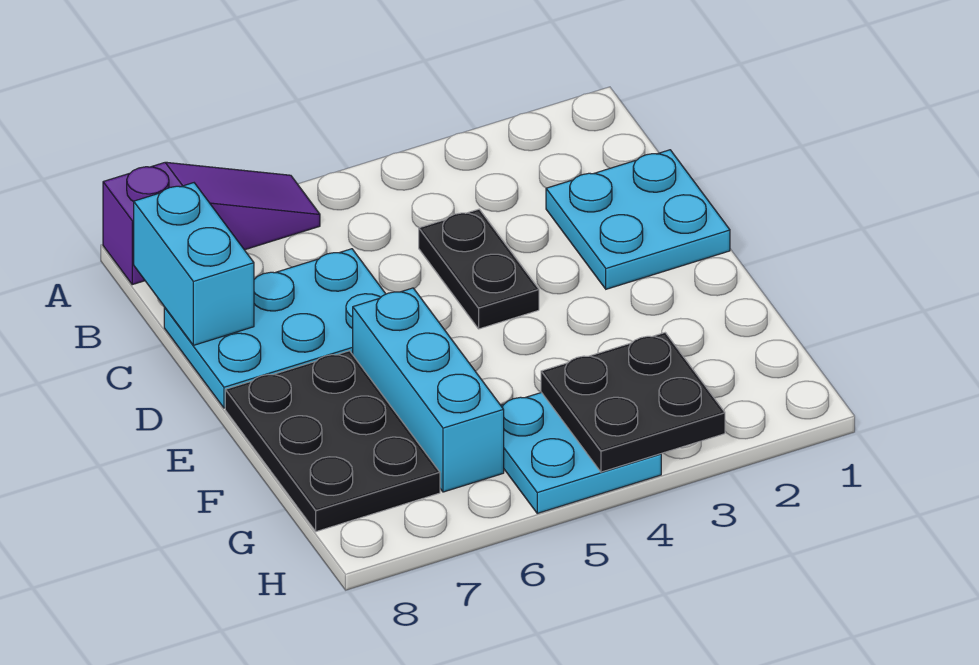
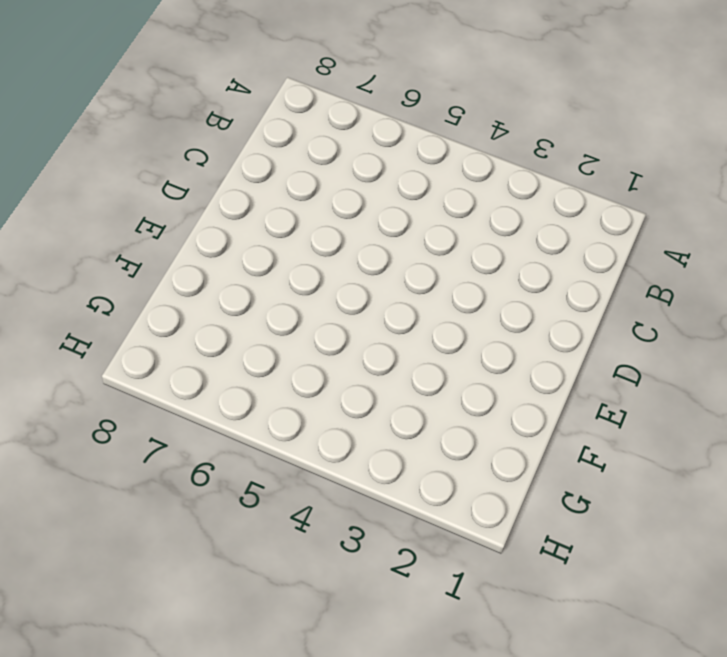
none -> purple 1x3 slope [103,162,320,285]
none -> cyan 2x2 plate [546,150,730,289]

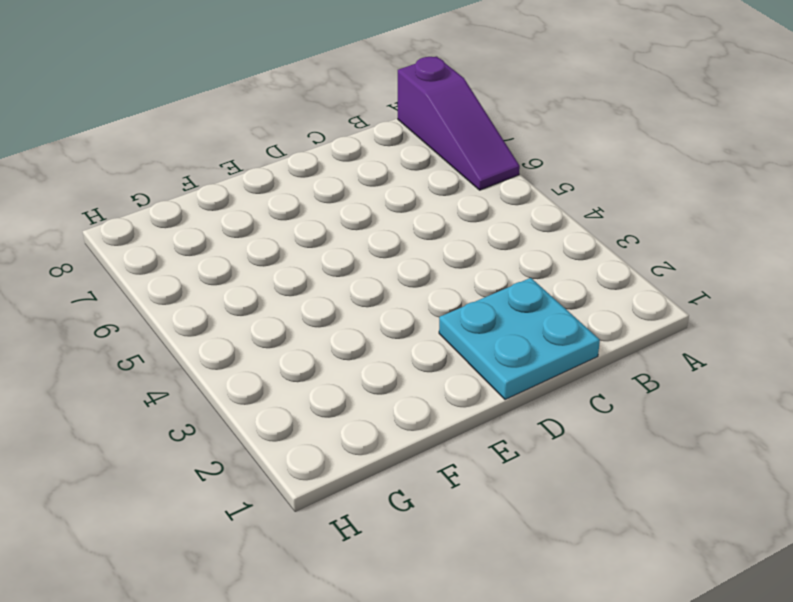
none -> black 1x2 plate [419,209,539,329]
none -> cyan 2x3 plate [164,249,385,408]

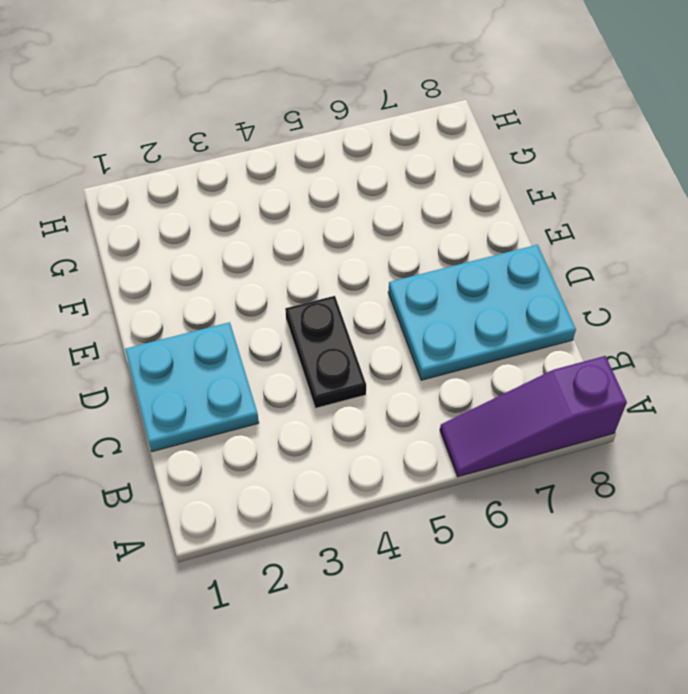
none -> cyan 1x3 brick [353,288,504,492]
none -> black 2x3 plate [225,351,440,532]

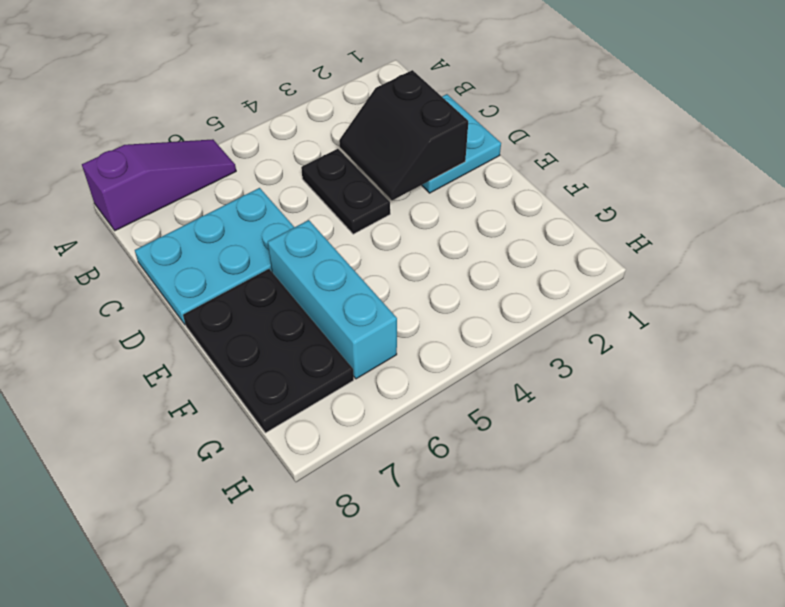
black 2x2 slope [339,70,468,200] -> none
none -> cyan 2x2 plate [501,392,661,513]
none -> cyan 1x2 brick [134,183,254,345]

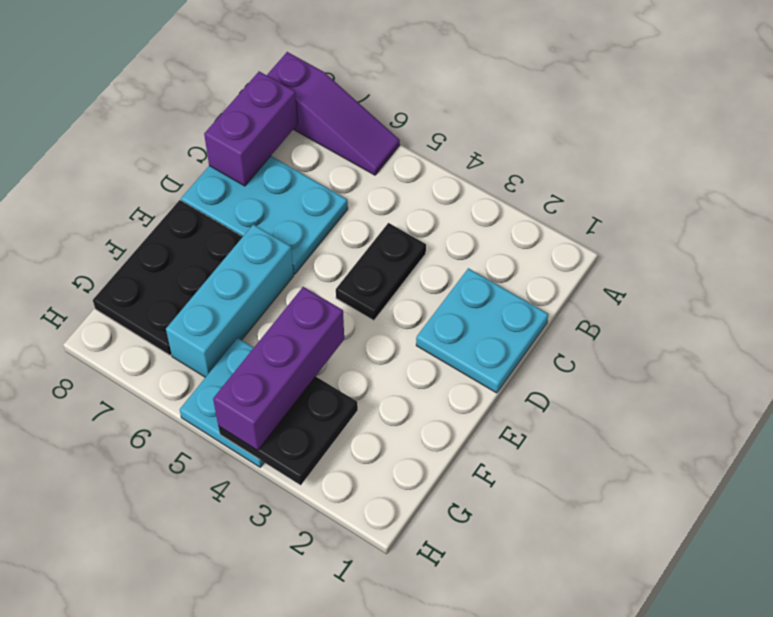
purple 1x2 brick [204,71,298,186] -> cyan 1x2 brick [134,183,254,345]
purple 1x3 brick [213,287,344,450] -> none

